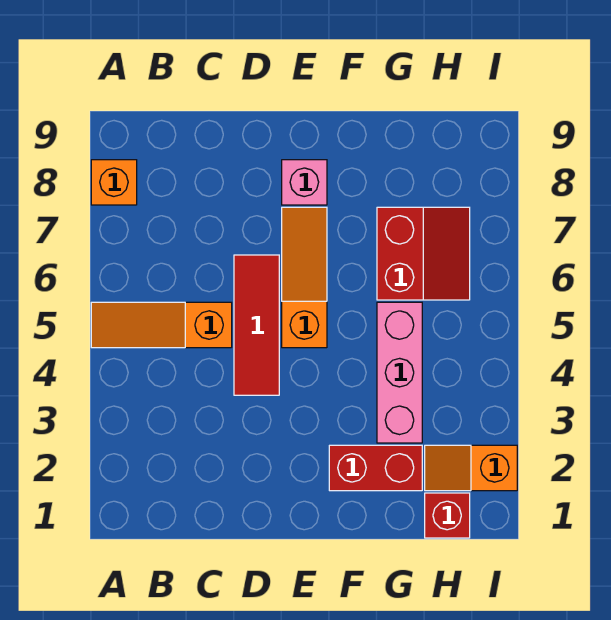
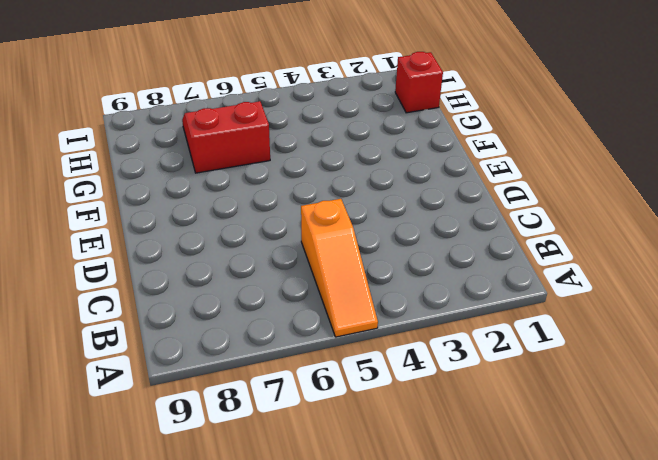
none -> orange 1x1 brick [91,160,137,205]
none -> red 1x3 tile [234,255,279,395]

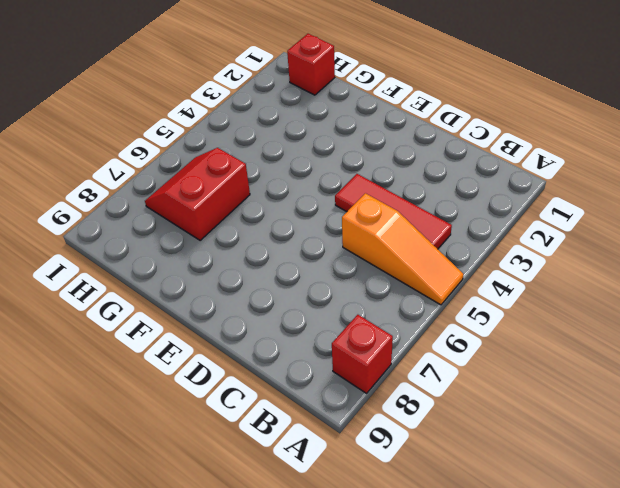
red 1x1 brick [332,315,393,393] -> orange 1x1 brick [91,160,137,205]
red 1x3 tile [335,174,452,249] -> red 1x3 tile turned to [234,255,279,395]
none -> orange 1x3 slope [282,207,327,348]
none -> pink 1x1 brick [282,160,327,205]

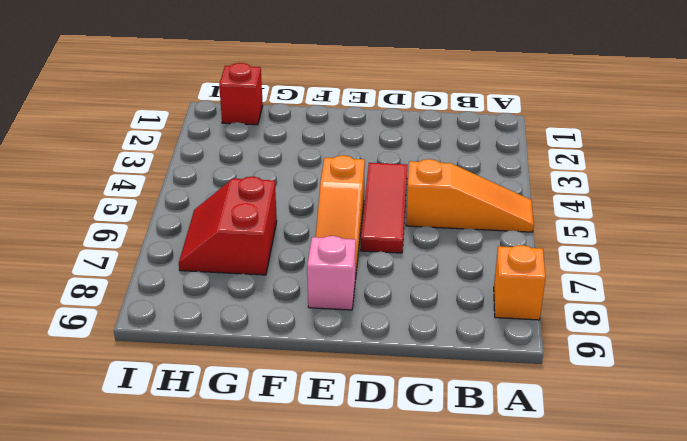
none -> red 1x2 brick [329,445,422,491]
none -> pink 1x3 brick [377,302,422,443]

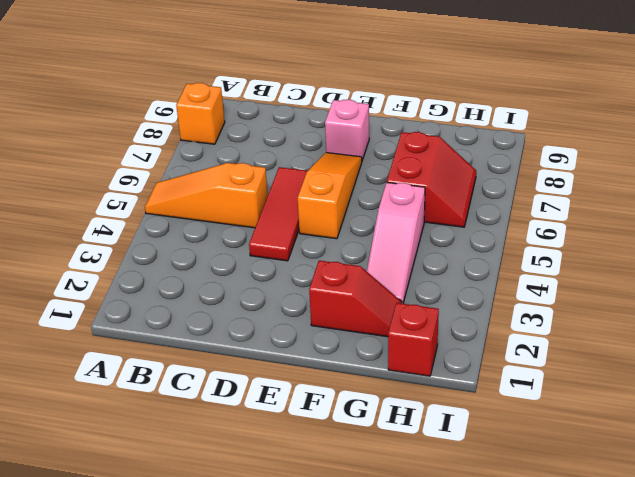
red 1x2 slope [309,261,402,337] -> red 1x2 brick [329,445,422,491]
pink 1x3 slope [367,182,425,304] -> pink 1x3 brick [377,302,422,443]
none -> orange 1x2 slope [425,445,517,491]

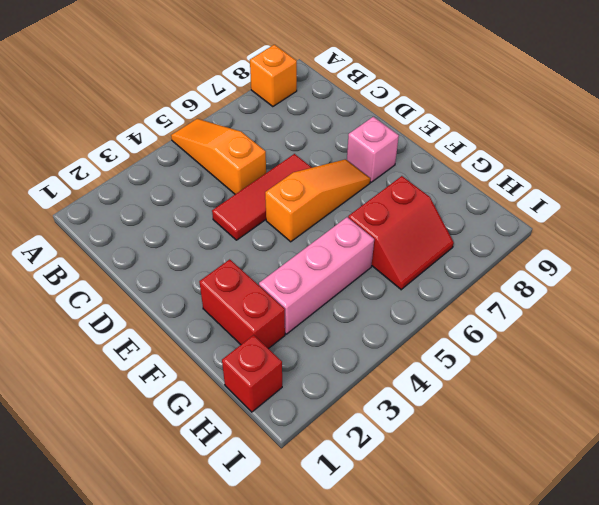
none -> orange 1x2 slope [425,445,517,491]

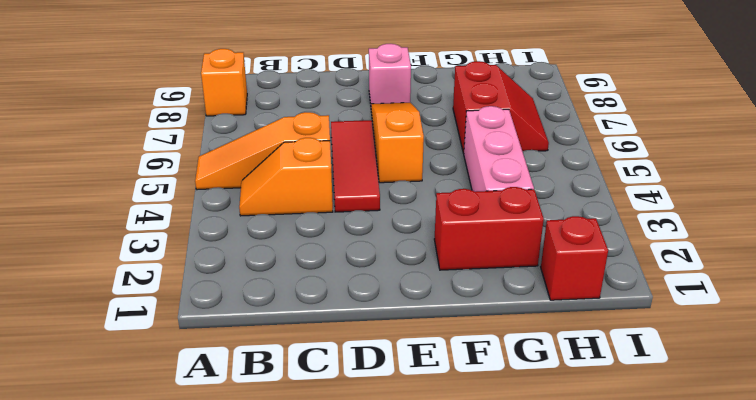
orange 1x2 slope [239,138,333,216] -> orange 1x2 slope moved to [425,445,517,491]

